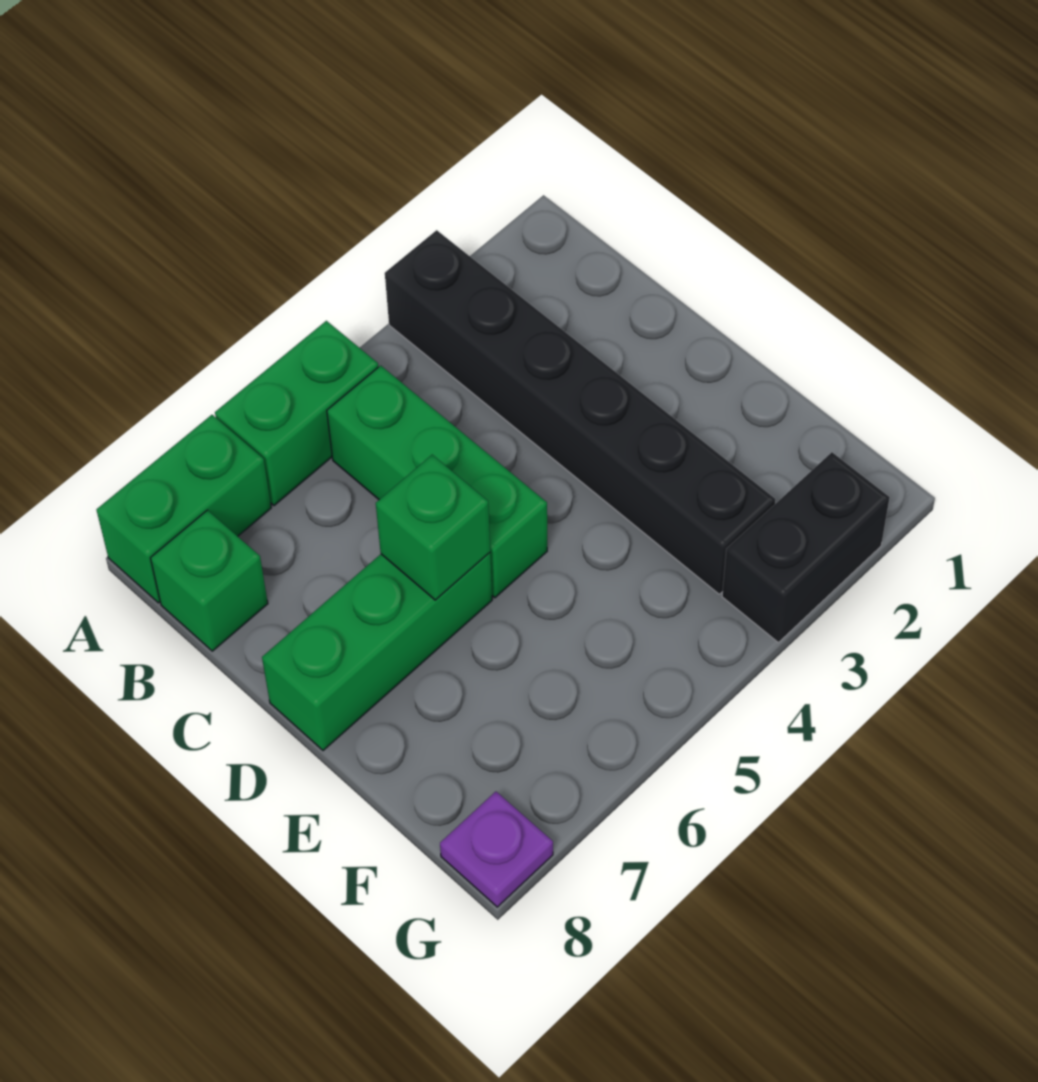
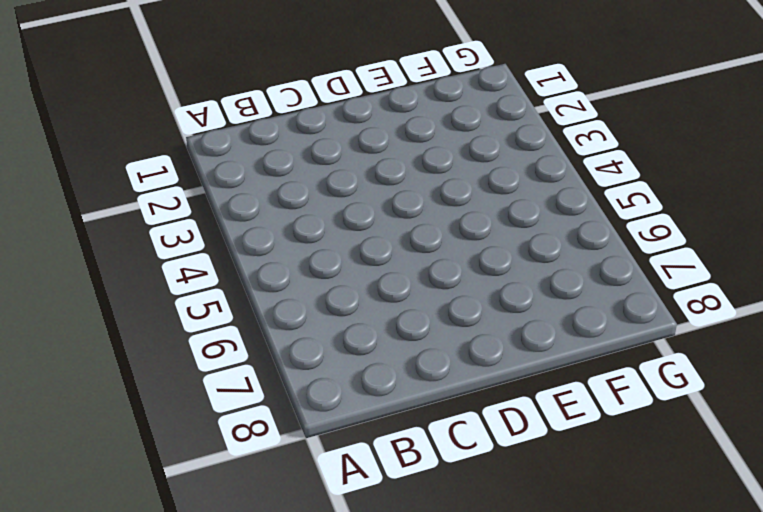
none -> black 1x6 brick [385,230,775,594]
none -> green 1x2 brick [215,321,378,506]

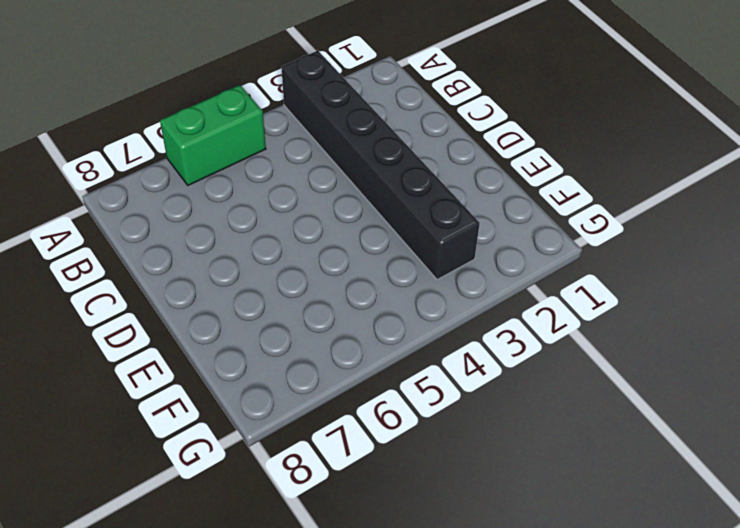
none -> green 1x2 brick [96,415,271,603]
none -> green 1x3 brick [327,365,547,598]

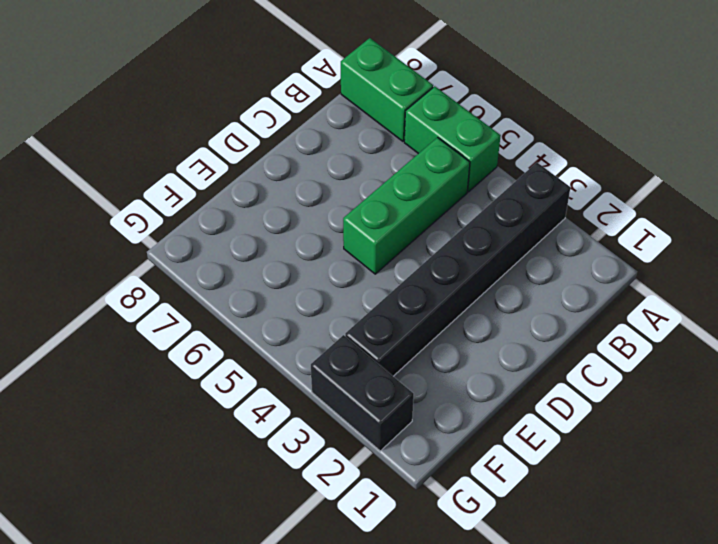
none -> green 1x1 brick [151,510,268,651]
none -> green 1x3 brick [262,553,492,751]

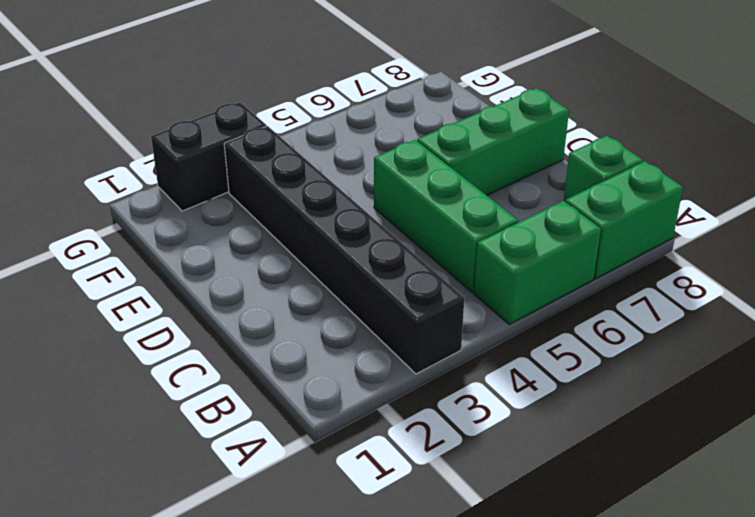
none -> purple 1x1 plate [440,792,553,907]
none -> green 1x1 brick [376,455,490,600]

